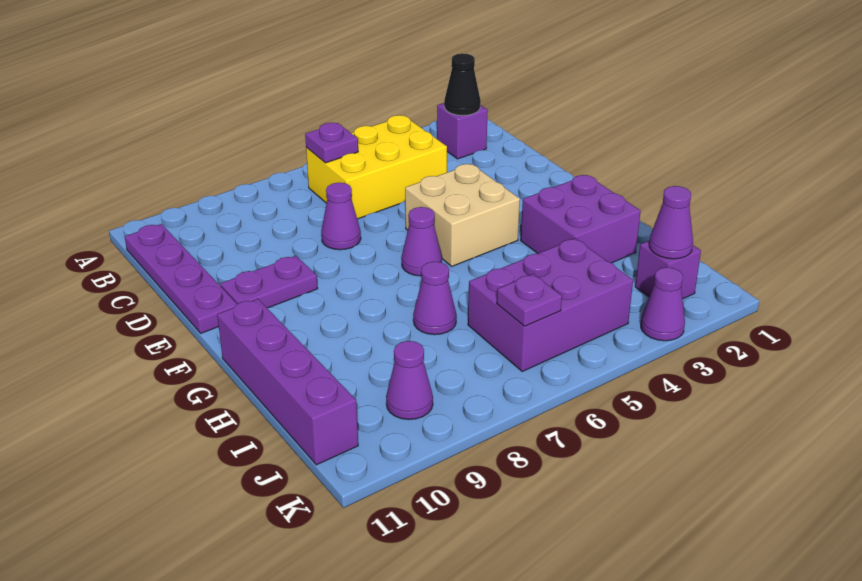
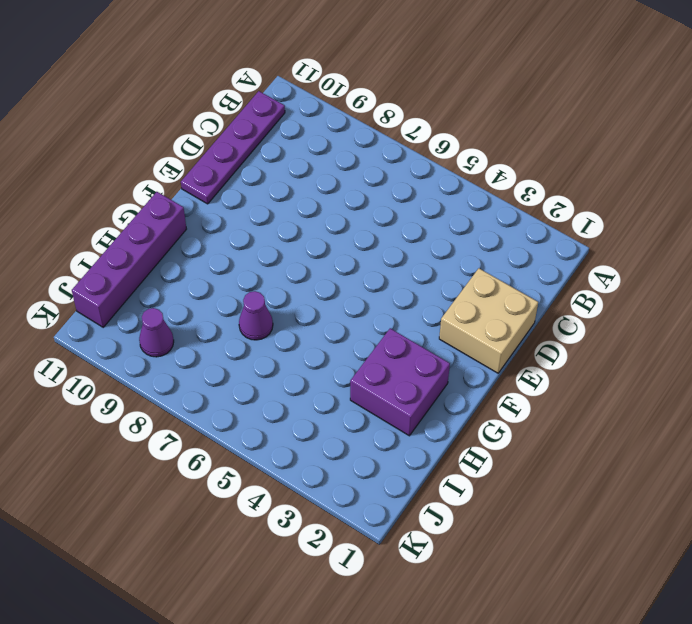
tan 2x2 brick [439,268,538,373] -> tan 2x2 brick moved to [405,164,520,266]
none -> purple 1x1 brick [437,103,488,159]
none -> yellow 2x3 brick [306,115,447,219]
none -> purple 1x1 cone [321,183,361,250]

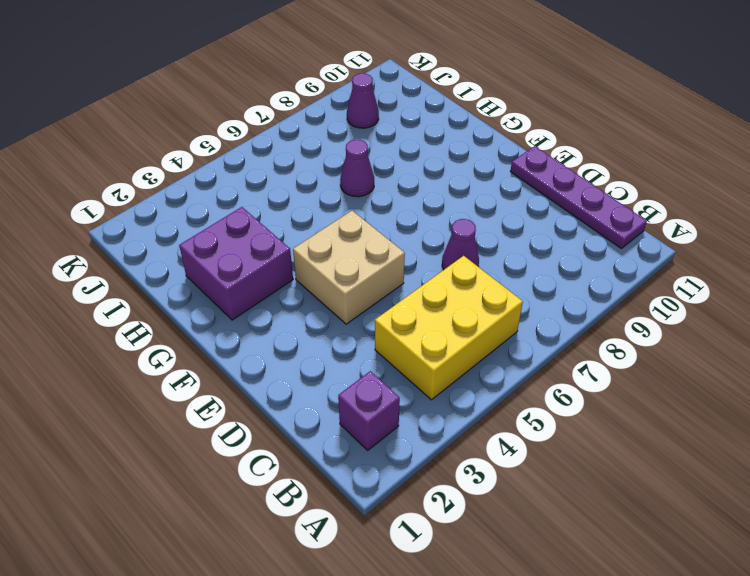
none -> purple 1x2 plate [220,256,318,308]
none -> purple 1x1 cone [401,207,442,276]
none -> purple 1x4 brick [217,299,358,465]

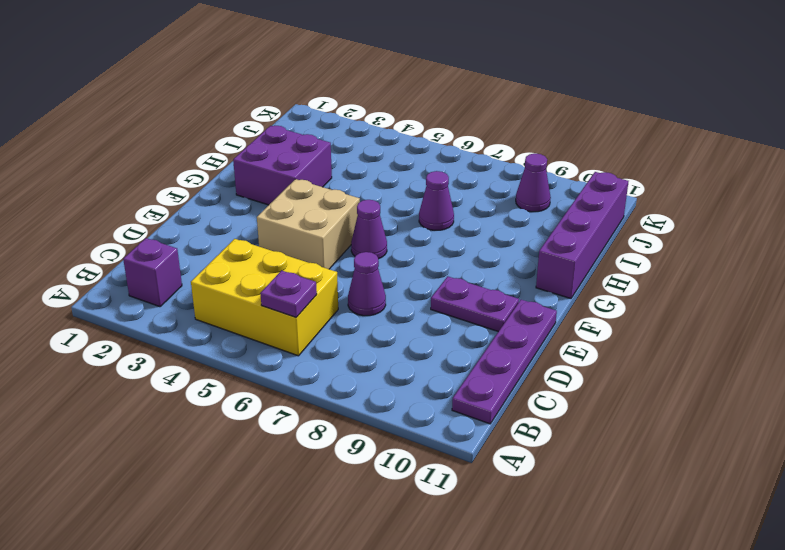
none -> purple 2x3 brick [468,238,633,371]
none -> purple 1x1 brick [635,240,701,299]
none -> purple 1x1 cone [641,267,685,341]

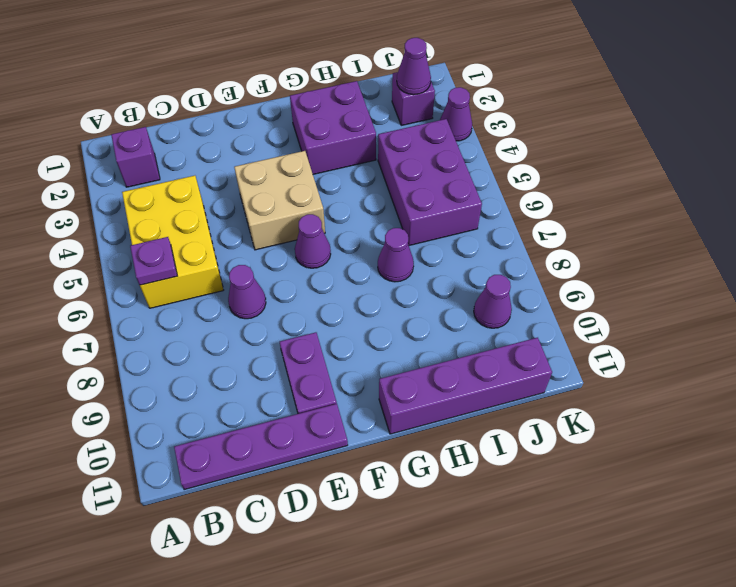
none -> black 1x1 cone [444,53,481,116]
none -> purple 1x1 plate [497,274,562,326]

